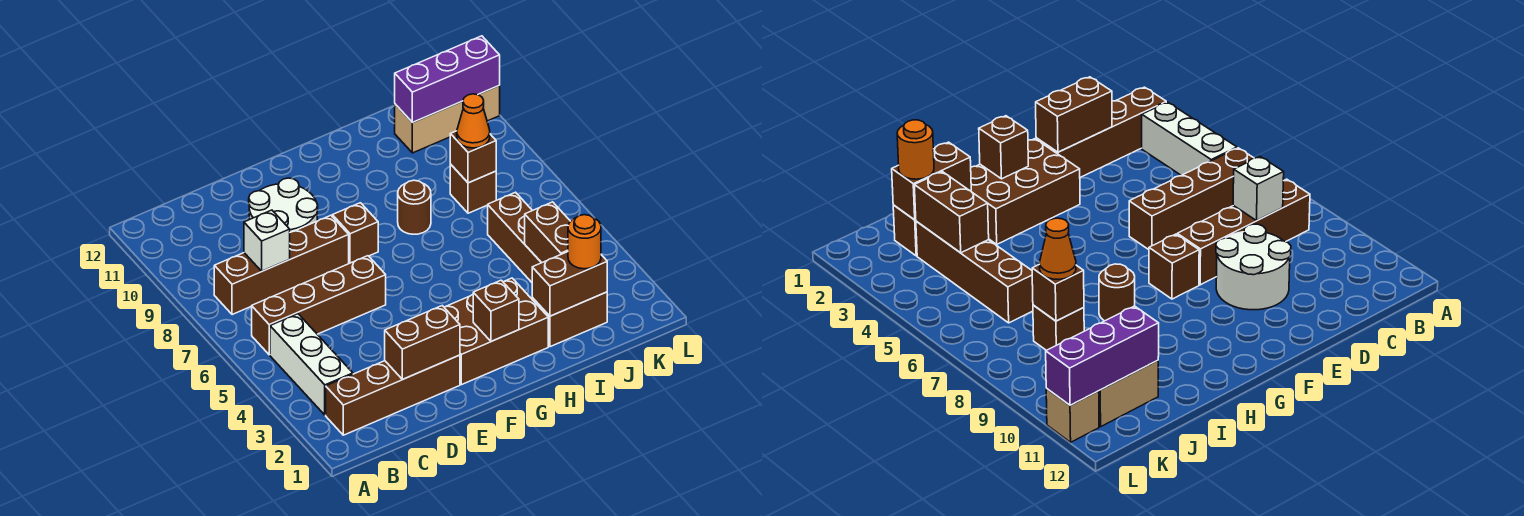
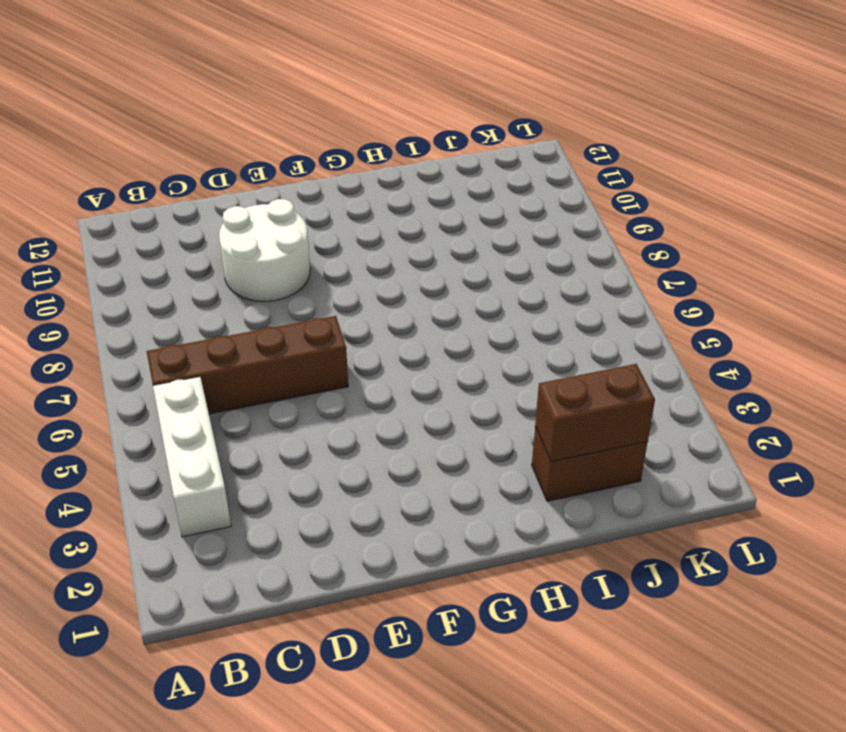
none -> brown 1x4 brick [326,355,460,435]
none -> brown 1x4 brick [214,215,349,315]
none -> brown 2x3 brick [444,278,548,385]

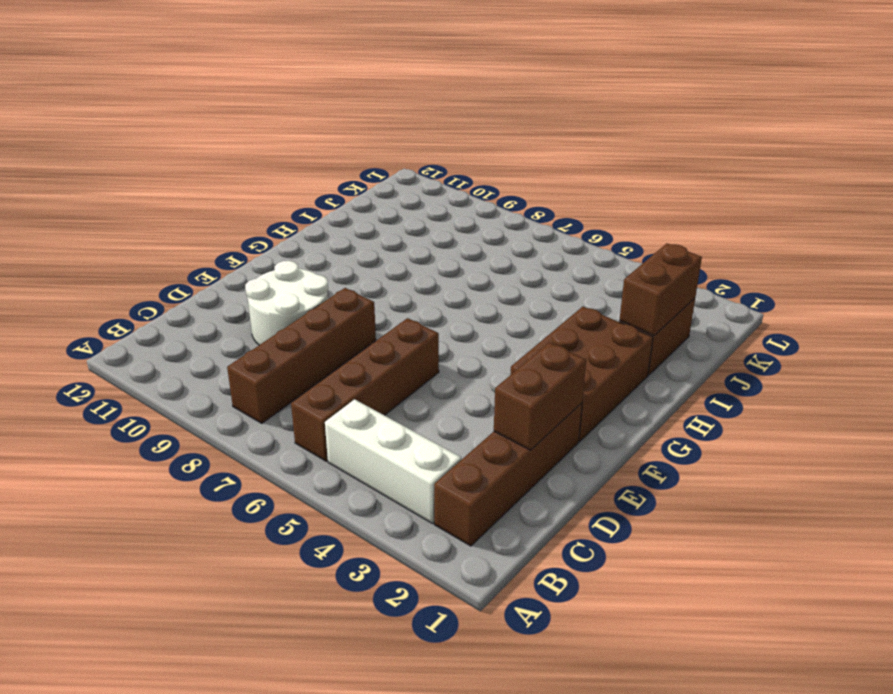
none -> brown 1x1 brick [332,203,378,263]
none -> brown 1x1 round brick [398,180,431,234]
none -> brown 1x4 brick [488,192,541,282]

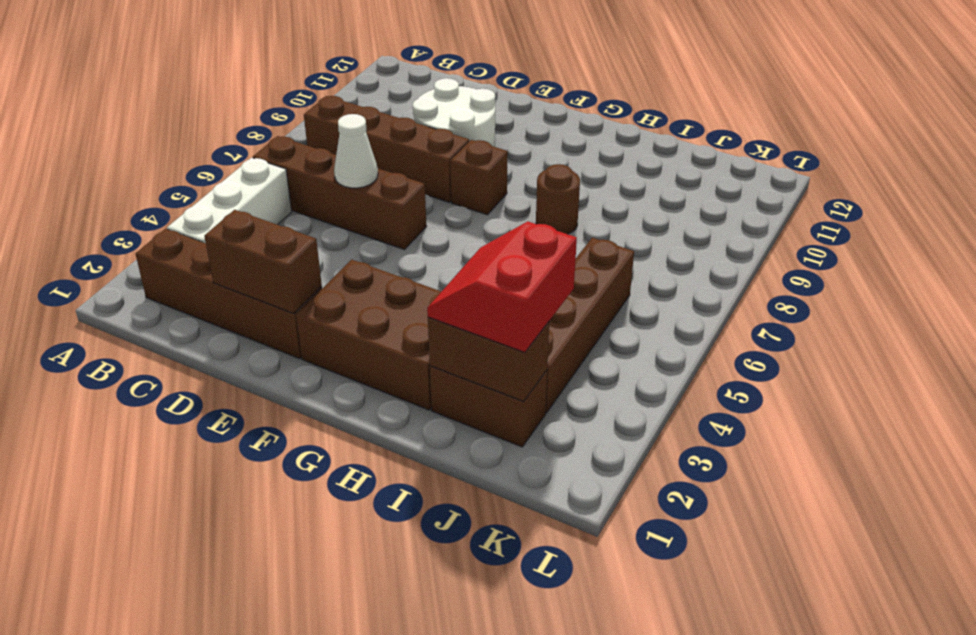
white 1x1 cone [334,114,378,188] -> none
red 2x2 slope [427,222,577,352] -> orange 1x1 round brick [568,215,601,269]
none -> brown 1x1 brick [450,164,496,213]
none -> tan 1x2 brick [395,101,463,153]
none -> tan 1x1 brick [478,86,500,121]

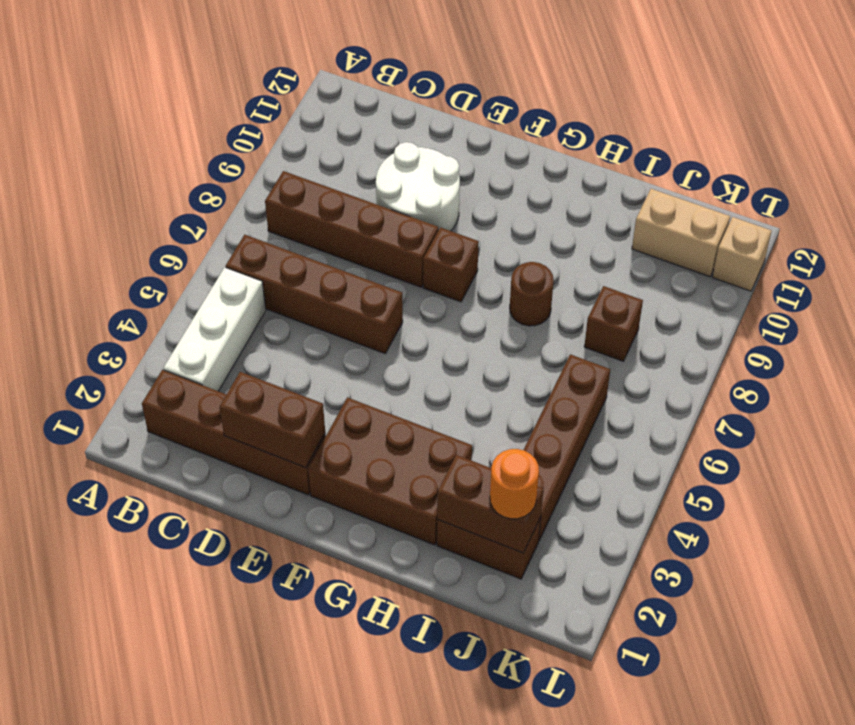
none -> white 1x1 brick [244,210,290,271]
none -> brown 1x1 brick [473,280,519,341]
none -> brown 1x2 brick [525,202,570,263]

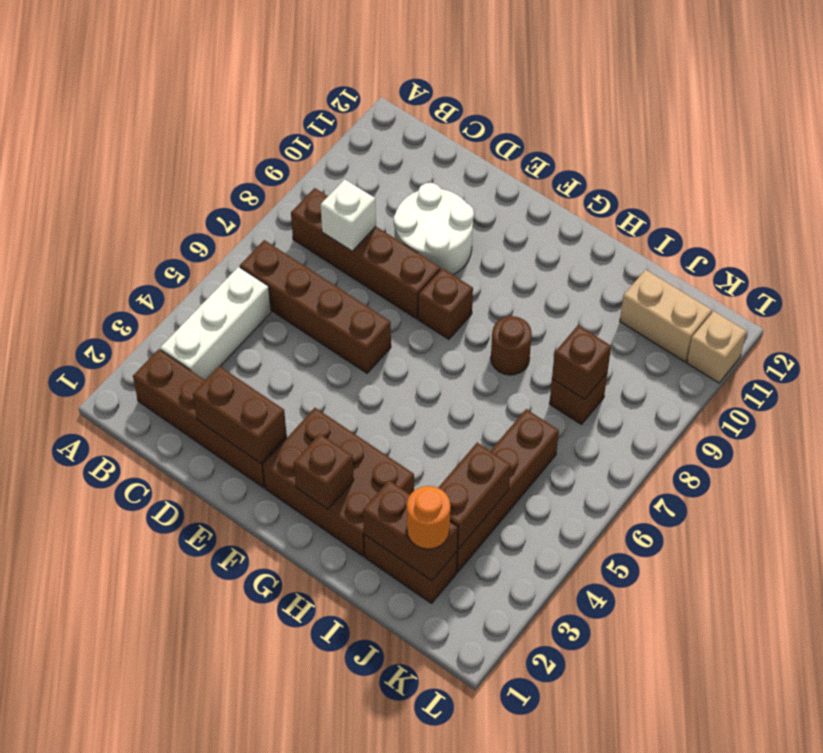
none -> purple 1x3 brick [395,36,500,123]
none -> orange 1x1 cone [457,94,490,148]

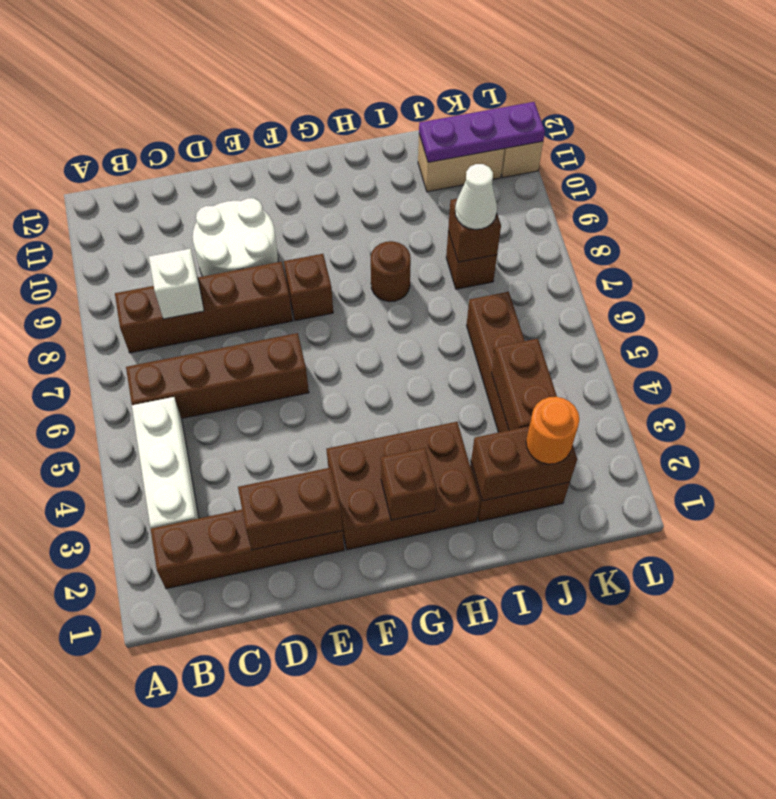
white 1x1 cone [455,164,497,229] -> orange 1x1 cone [457,94,490,148]
purple 1x3 plate [419,102,545,162] -> purple 1x3 brick [395,36,500,123]

